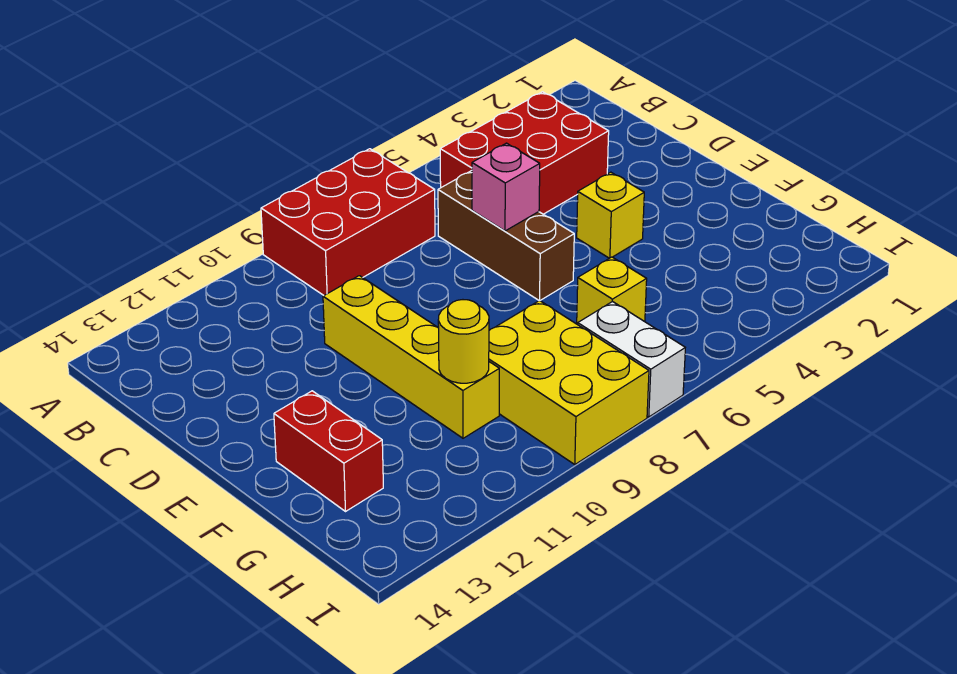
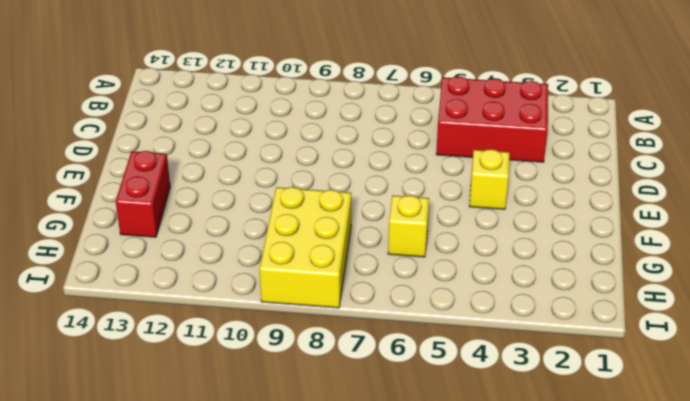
none -> red 2x3 brick [261,149,435,295]
none -> brown 1x3 brick [438,171,574,300]

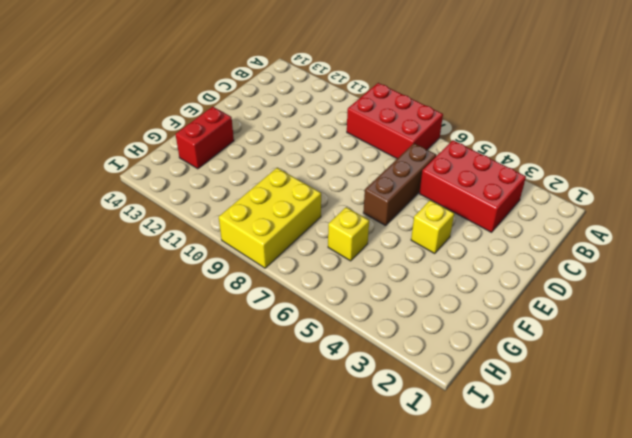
none -> yellow 1x4 brick [323,276,499,438]
none -> white 1x2 brick [578,301,685,417]

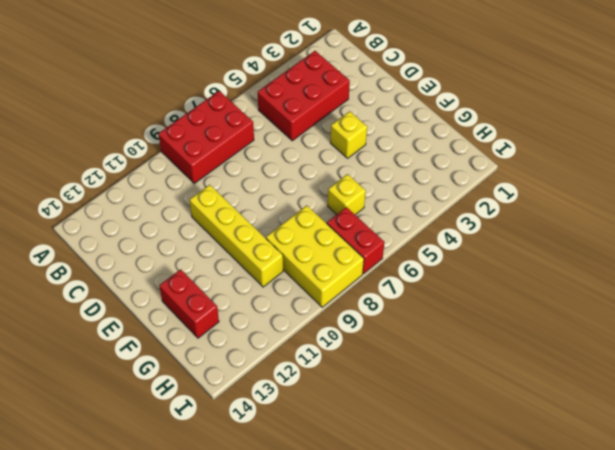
red 1x2 brick [327,207,384,274] -> white 1x2 brick [578,301,685,417]
none -> brown 1x3 brick [438,171,574,300]
none -> pink 1x1 brick [472,143,540,231]

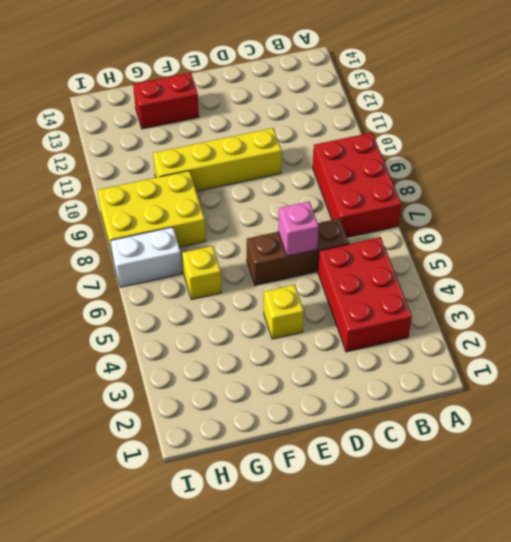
none -> yellow 1x1 round brick [438,300,489,383]

